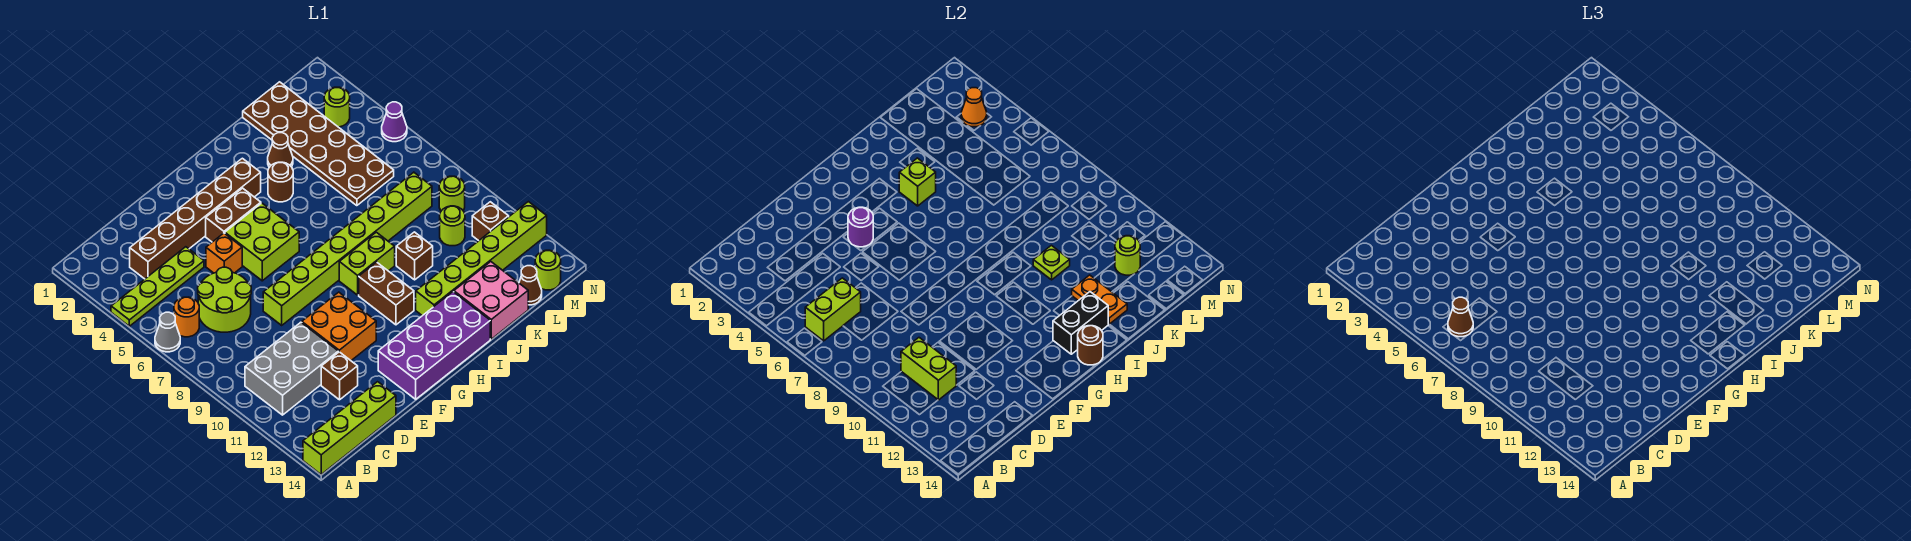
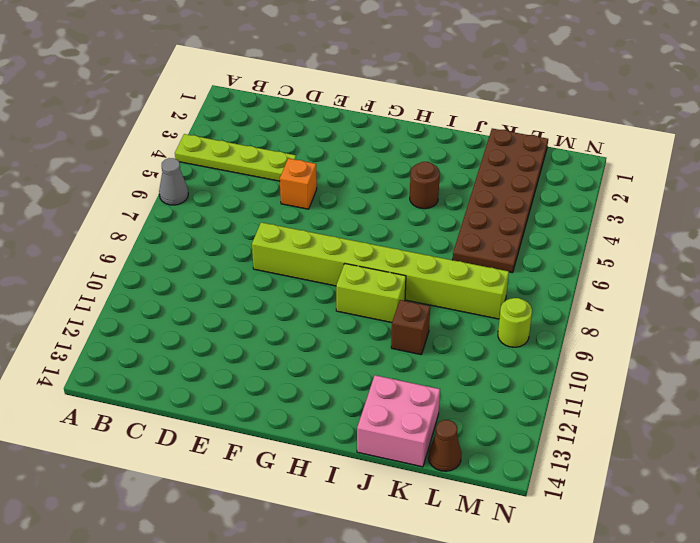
none -> lime 1x4 brick [303,382,396,474]
none -> orange 1x1 round brick [174,297,199,337]
none -> grey 2x3 brick [245,322,338,415]
none -> brown 1x6 brick [130,158,261,279]

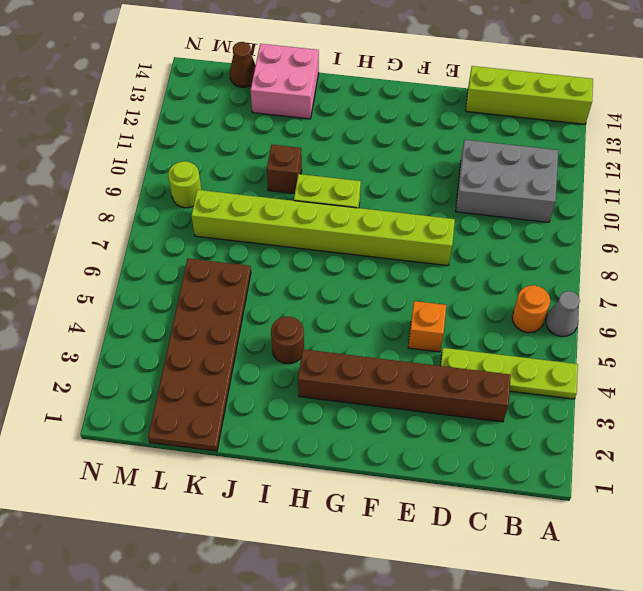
none -> lime 2x2 round brick [198,267,251,332]
none -> brown 1x1 brick [321,352,358,400]
none -> orange 2x2 brick [302,292,376,360]
none -> brown 1x2 brick [206,188,261,242]

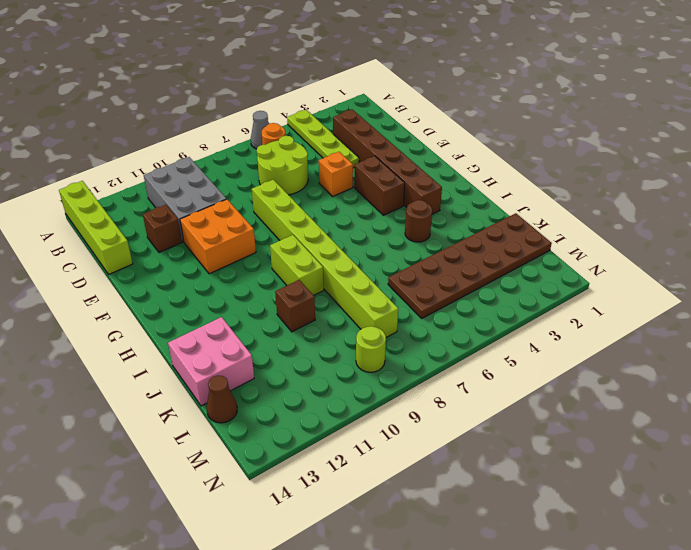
none -> lime 2x2 brick [225,203,299,281]
none -> purple 2x4 brick [378,292,490,399]
none -> brown 1x2 brick [359,262,414,325]
none -> lime 1x6 brick [416,202,547,316]

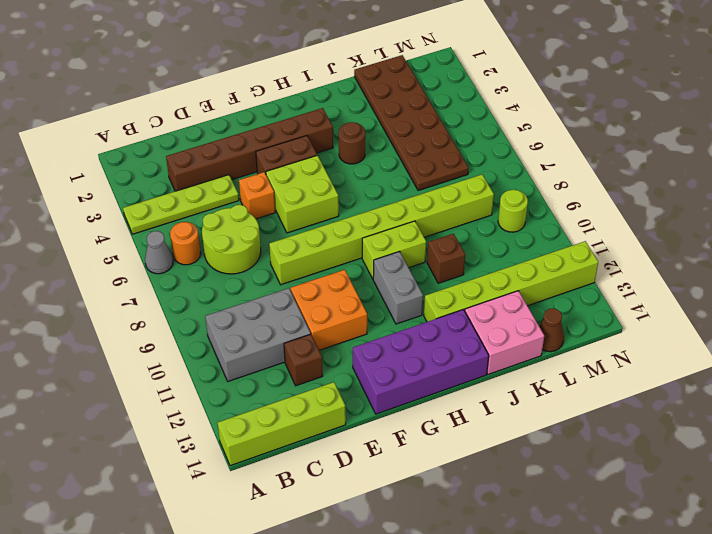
grey 1x2 brick [373,252,423,324] -> brown 1x2 brick [359,262,414,325]
none -> brown 1x1 cone [268,133,293,167]
none -> lime 1x1 round brick [440,206,465,246]
none -> lime 1x1 round brick [324,87,350,127]
none -> brown 1x1 brick [472,202,509,241]

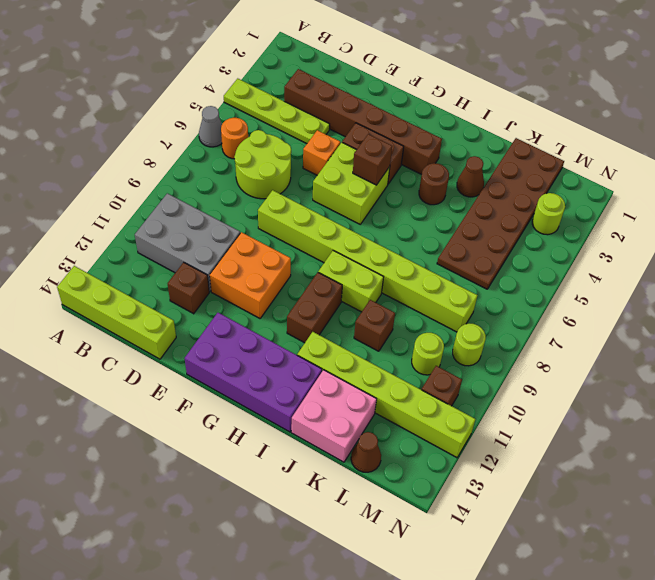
brown 1x1 brick [353,134,392,185] -> none
none -> lime 1x1 round brick [535,250,561,290]
none -> purple 1x1 cone [382,102,407,142]
none -> lime 1x2 brick [805,278,861,341]
none -> lime 1x2 brick [901,338,956,400]

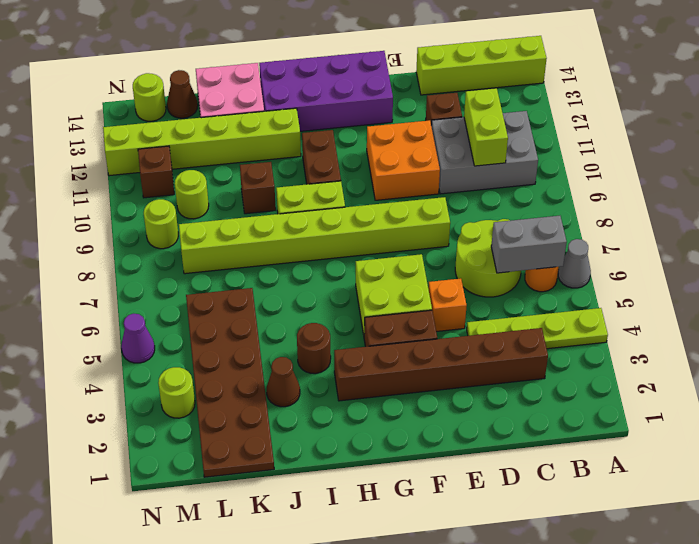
grey 1x2 brick [491,216,567,273] -> lime 1x2 brick [805,278,861,341]
none -> purple 1x1 round brick [848,207,873,247]
none -> black 1x2 brick [1053,292,1108,354]
none -> brown 1x1 round brick [1078,326,1103,365]
none -> lime 1x1 brick [899,158,936,206]

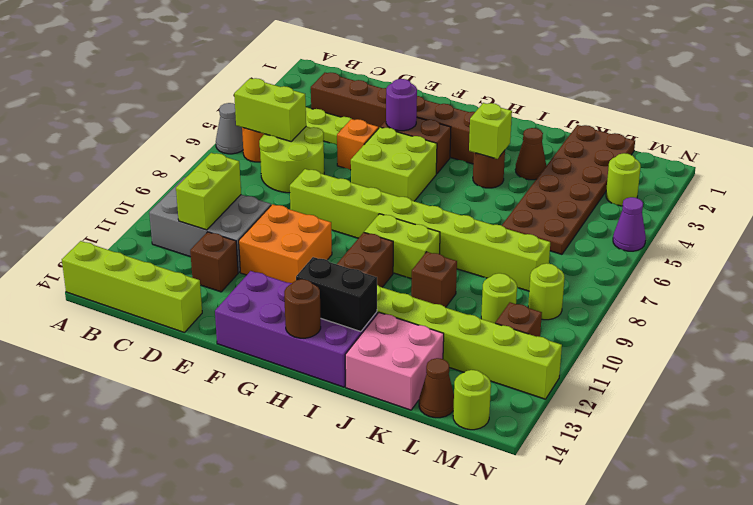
none -> lime 1x1 plate [1033,245,1070,280]
none -> orange 1x2 plate [1072,275,1127,324]
none -> lime 1x1 round brick [1115,236,1140,275]
none -> orange 1x1 cone [961,88,987,127]

